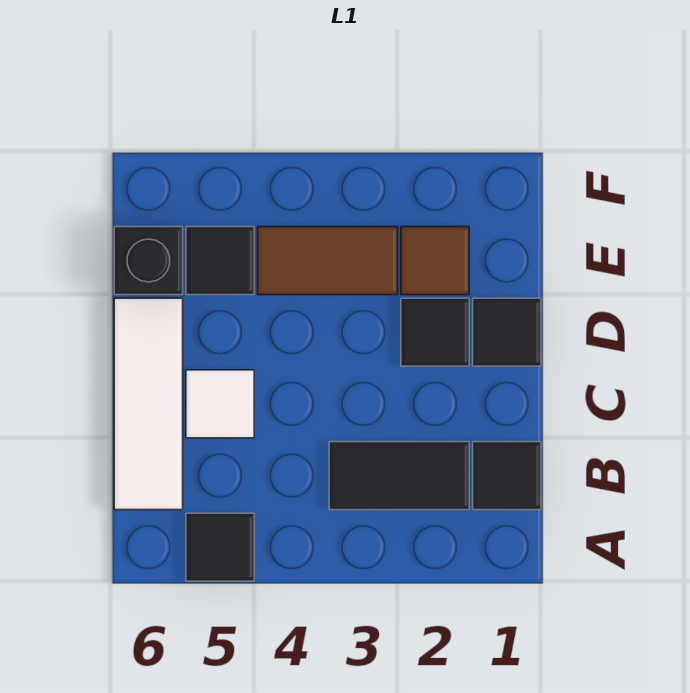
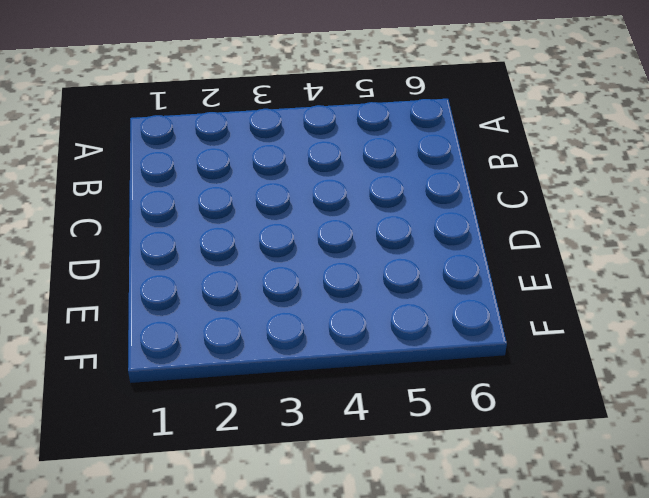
none -> black 1x1 tile [186,513,254,581]
none -> black 1x1 tile [473,442,541,510]

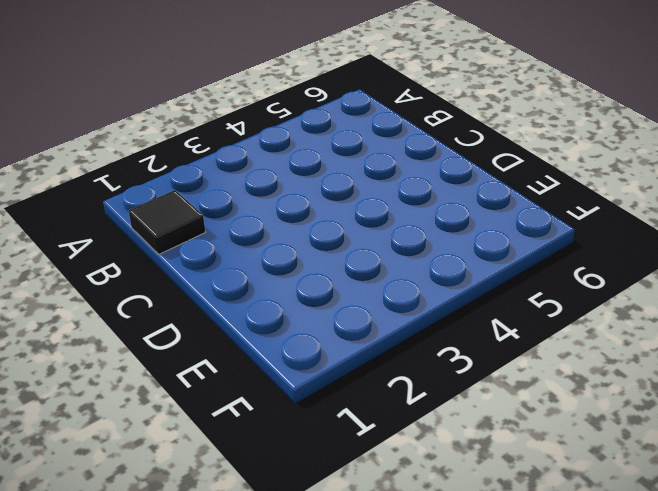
none -> black 1x1 tile [186,513,254,581]
none -> black 1x2 tile [329,442,469,510]

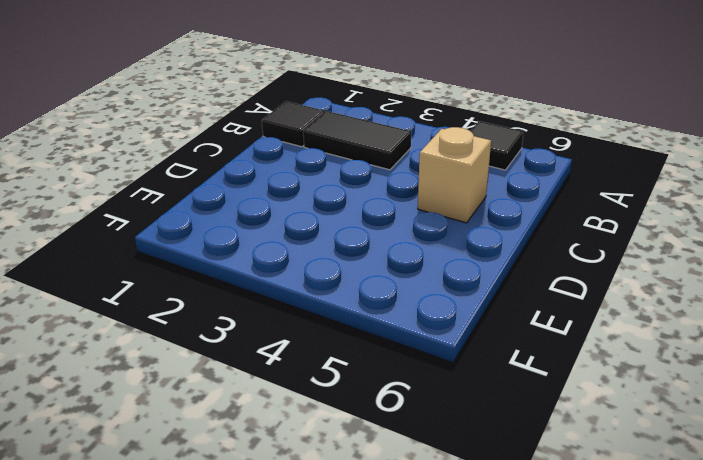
tan 1x1 brick [418,127,491,223] -> white 1x1 tile [186,370,254,438]
none -> white 1x3 tile [114,298,183,510]
none -> black 1x1 tile [473,298,541,366]

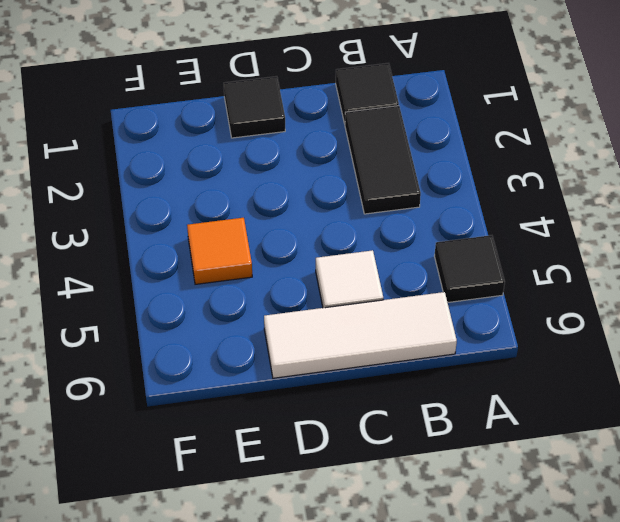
orange 1x1 tile [187,218,252,284] -> brown 1x2 tile [258,227,398,295]
none -> black 1x1 tile [401,298,469,366]
none -> brown 1x1 tile [401,227,469,295]

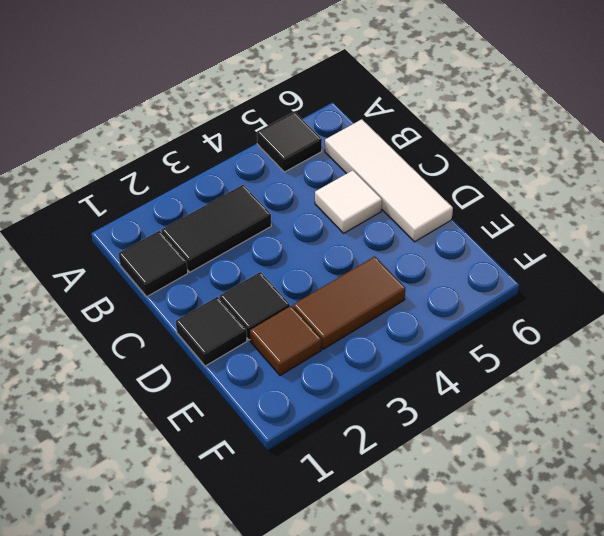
none -> black 1x1 tile [186,227,254,295]
none -> black 1x1 brick [114,227,183,295]

